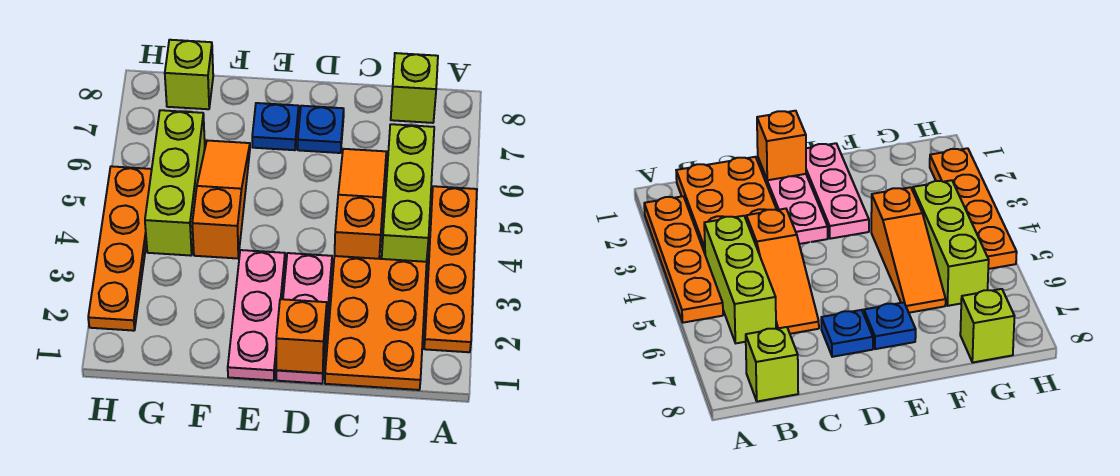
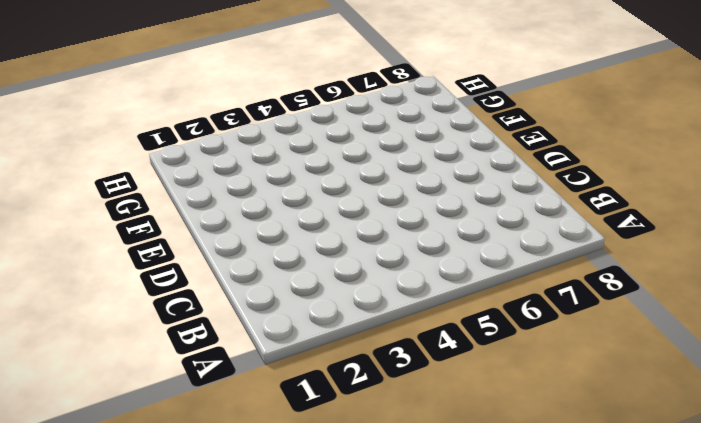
none -> orange 1x4 plate [424,186,477,352]
none -> orange 2x3 plate [325,256,427,390]
none -> lime 1x3 brick [382,124,434,262]

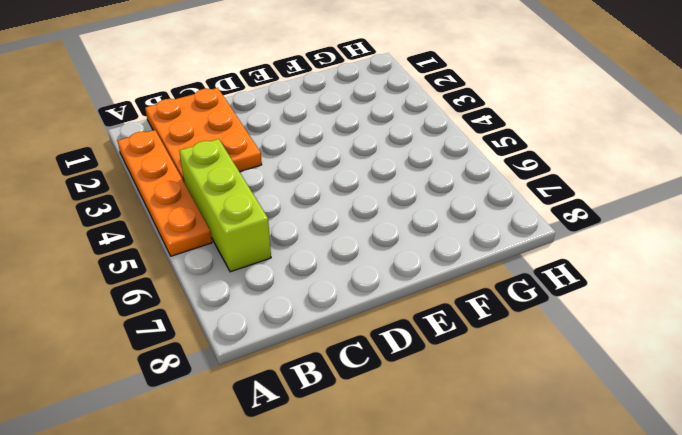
none -> lime 1x1 brick [391,53,438,123]
none -> orange 1x3 slope [334,149,386,259]
none -> pink 1x3 plate [276,253,332,384]

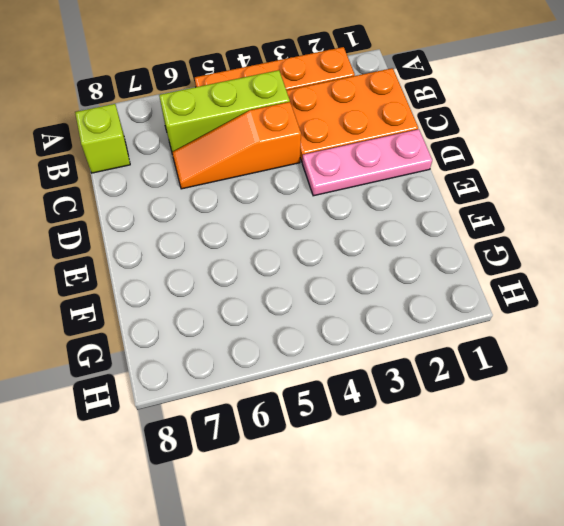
none -> blue 1x1 plate [298,106,344,153]
none -> pink 1x3 plate [228,250,285,380]
none -> blue 1x1 plate [252,103,299,150]

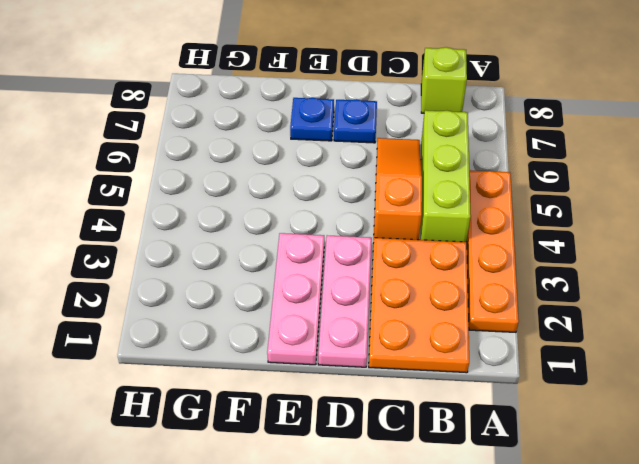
none -> orange 1x3 slope [192,140,250,258]
none -> lime 1x3 brick [145,110,205,256]
none -> lime 1x1 brick [165,40,213,109]

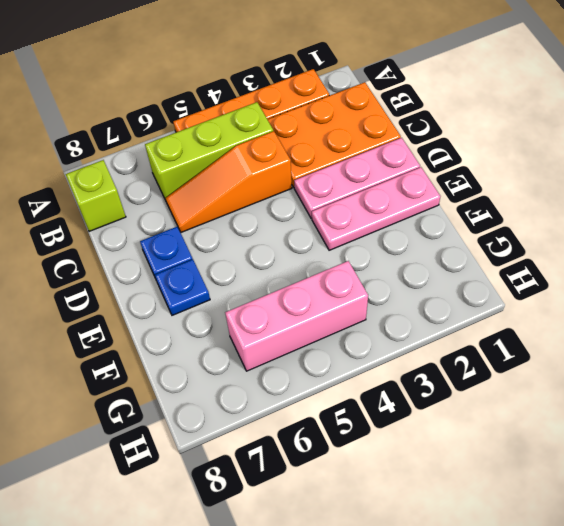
pink 1x3 brick [225,261,368,371] -> lime 1x3 brick [145,110,205,256]
none -> orange 1x3 slope [192,140,250,258]
none -> lime 1x1 brick [165,40,213,109]
none -> orange 1x4 plate [88,166,152,331]

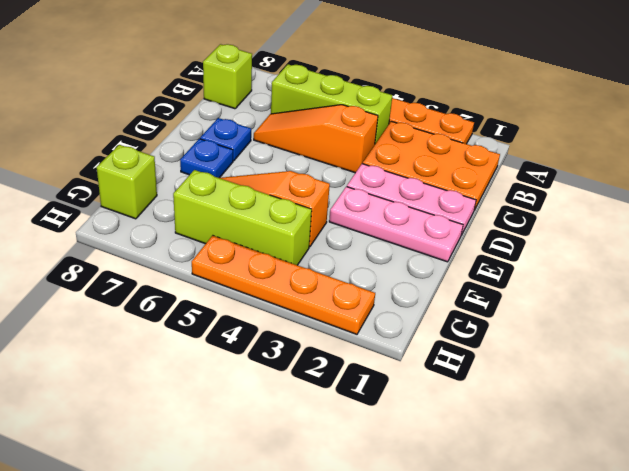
none -> orange 1x1 brick [276,299,327,373]

